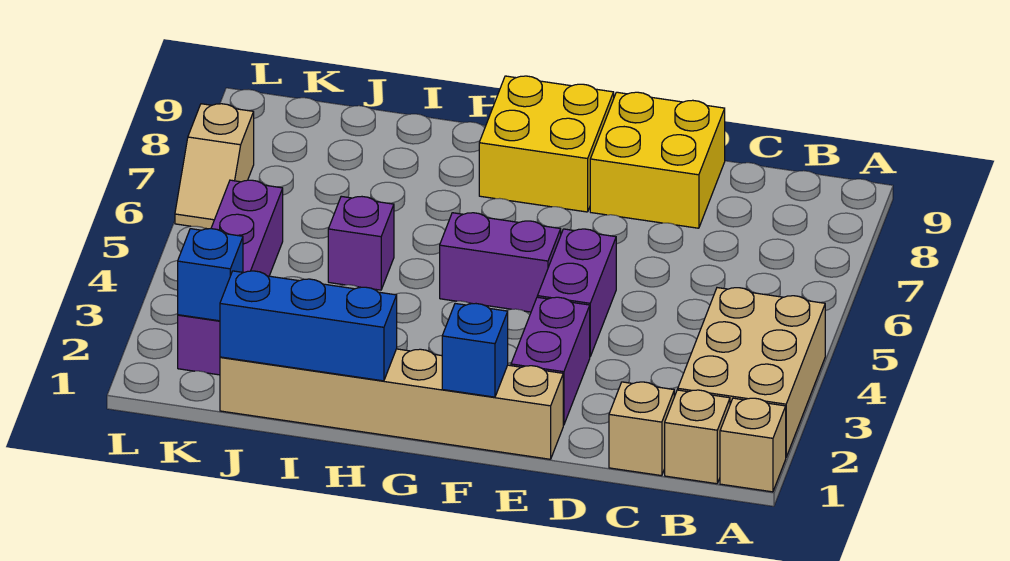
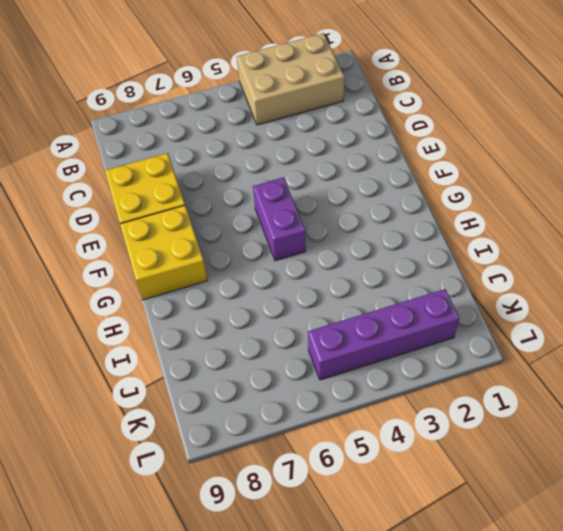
none -> tan 1x1 brick [720,398,786,492]
none -> tan 1x1 brick [665,390,730,484]
none -> tan 1x1 brick [609,382,674,476]

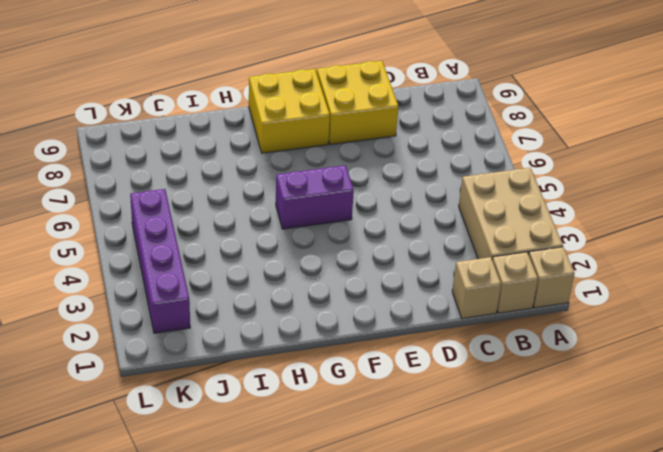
none -> tan 1x6 brick [220,349,563,459]
none -> purple 1x2 brick [511,297,590,425]
none -> purple 1x2 brick [537,229,616,356]

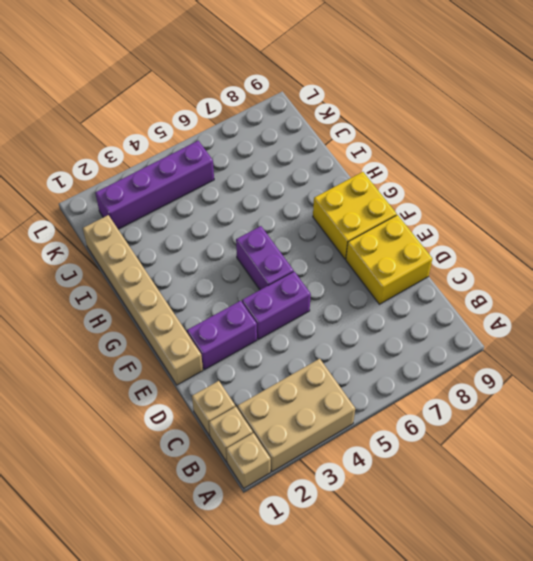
none -> purple 1x1 brick [328,196,394,290]
none -> tan 1x2 slope [175,104,254,229]
none -> blue 1x1 brick [442,304,508,397]

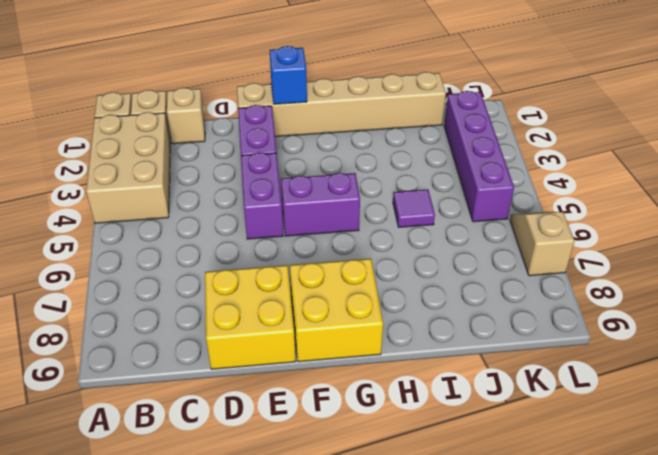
purple 1x1 tile [393,189,435,227] -> purple 1x1 brick [328,196,394,290]
none -> blue 1x3 brick [220,271,397,381]
none -> blue 1x1 brick [178,229,243,321]

